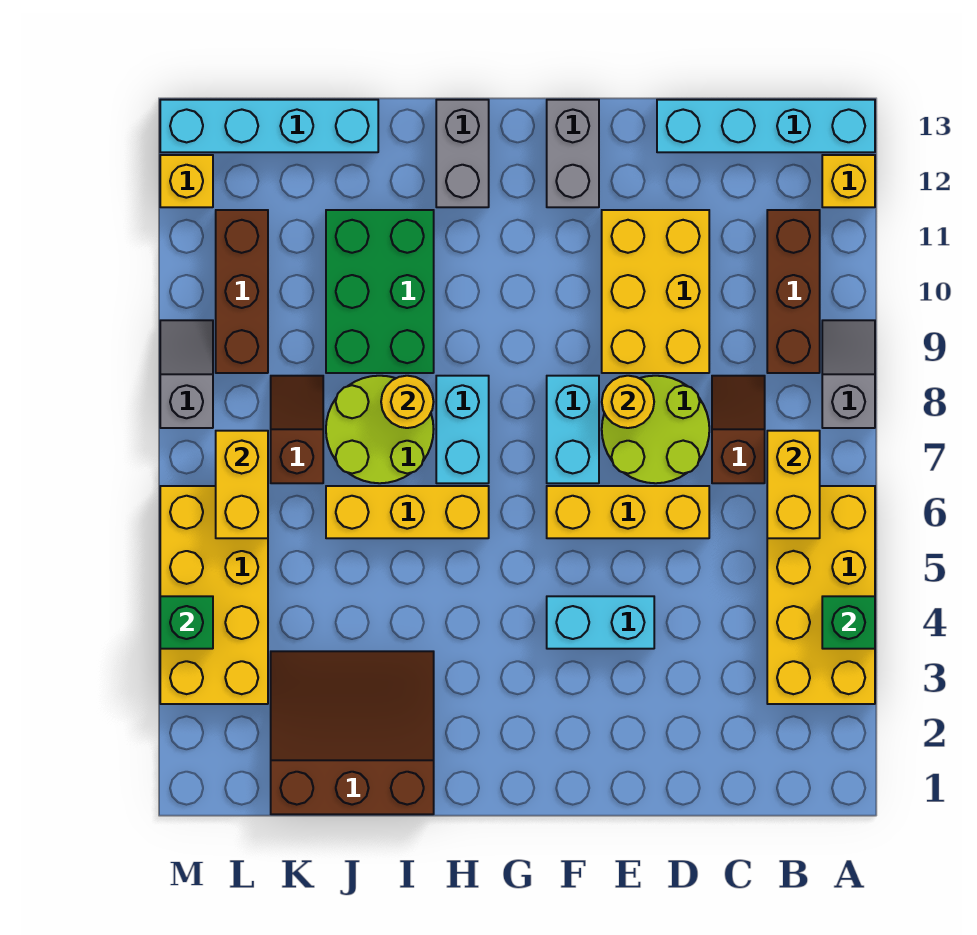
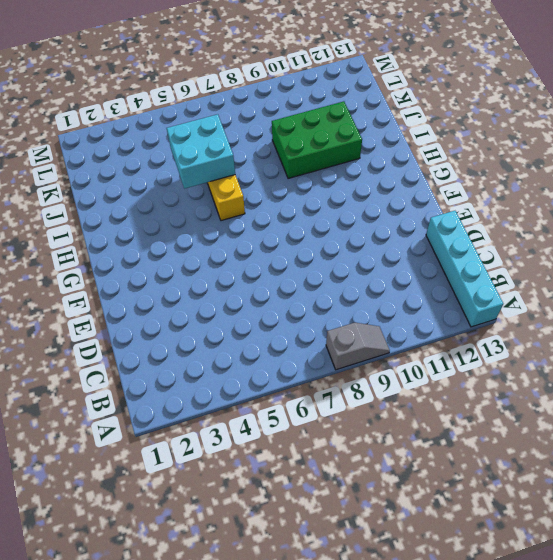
cyan 2x2 brick [167,114,235,189] -> none
none -> yellow 2x4 brick [767,486,875,704]
none -> yellow 1x1 brick [822,155,875,207]
none -> brown 1x3 brick [767,210,820,373]
none -> brown 1x2 slope [712,376,765,483]

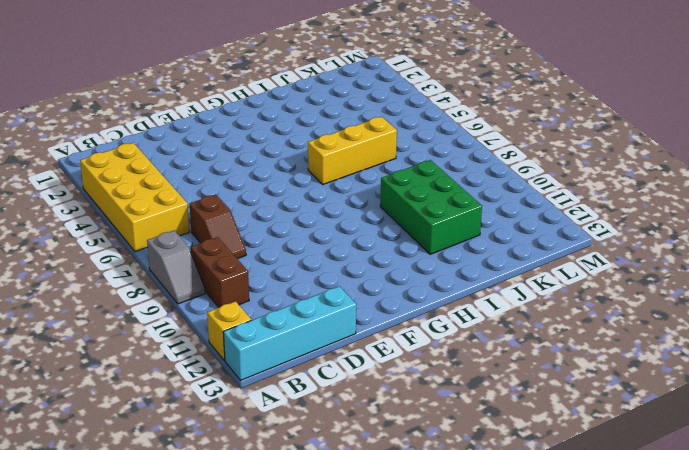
brown 1x2 brick [191,237,249,307] -> brown 1x3 brick [767,210,820,373]
none -> yellow 1x3 brick [547,486,709,538]
none -> lime 2x2 round brick [602,376,709,483]
none -> yellow 2x3 brick [602,210,709,373]
none -> cyan 1x2 brick [547,596,654,649]

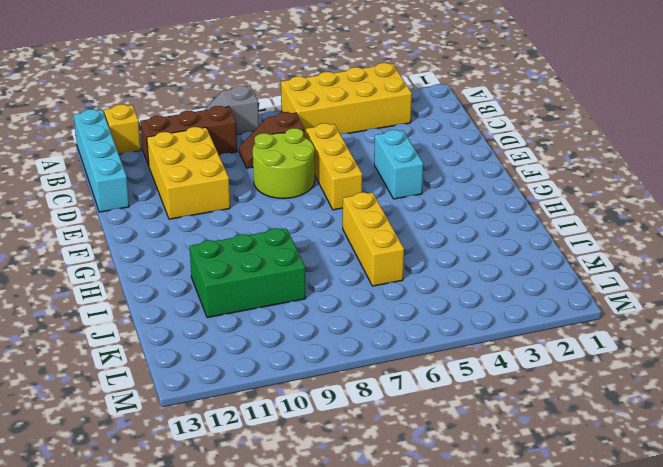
yellow 2x3 brick [147,127,230,219] -> yellow 2x3 brick turned to [602,210,709,373]
none -> cyan 1x2 brick [547,376,599,483]
none -> grey 1x2 brick [547,100,599,207]
none -> cyan 1x2 brick [436,376,489,483]
none -> grey 1x2 brick [436,100,489,207]

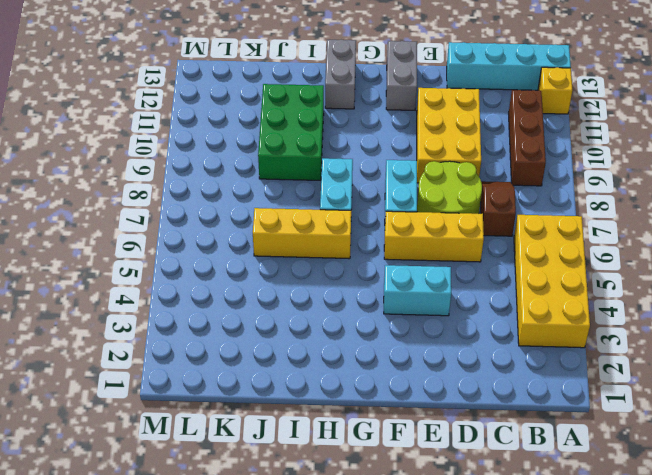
none -> grey 1x2 slope [822,320,875,428]
none -> brown 3x3 slope [271,651,434,814]
none -> lime 2x2 round brick [326,376,434,483]
none -> cyan 1x4 brick [160,100,378,152]

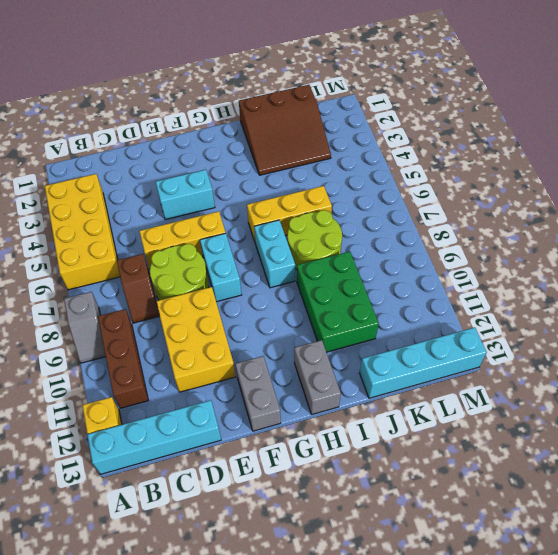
none -> brown 1x2 slope [271,376,323,483]
none -> yellow 2x4 brick [160,486,268,704]
none -> brown 1x3 brick [216,210,268,373]
none -> grey 1x2 slope [160,320,213,428]

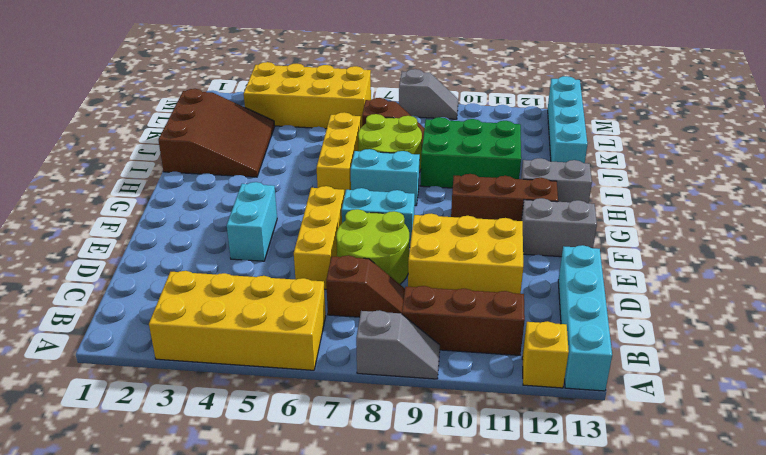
brown 1x3 brick [451,174,558,221] -> brown 1x3 brick moved to [216,210,268,373]
none -> yellow 1x1 brick [160,155,213,207]
none -> green 1x1 brick [822,596,875,649]
none -> yellow 1x2 brick [767,431,820,538]
none -> yellow 1x1 round brick [602,376,654,428]

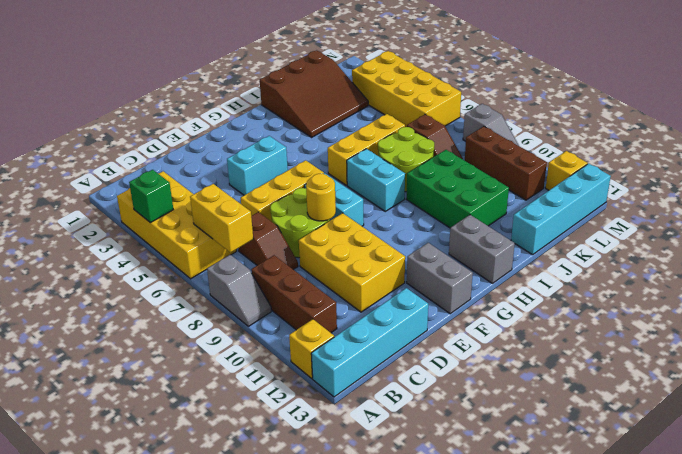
none -> yellow 1x1 round brick [381,376,433,428]
none -> yellow 1x2 brick [216,431,268,538]
none -> green 1x1 brick [160,596,213,649]

